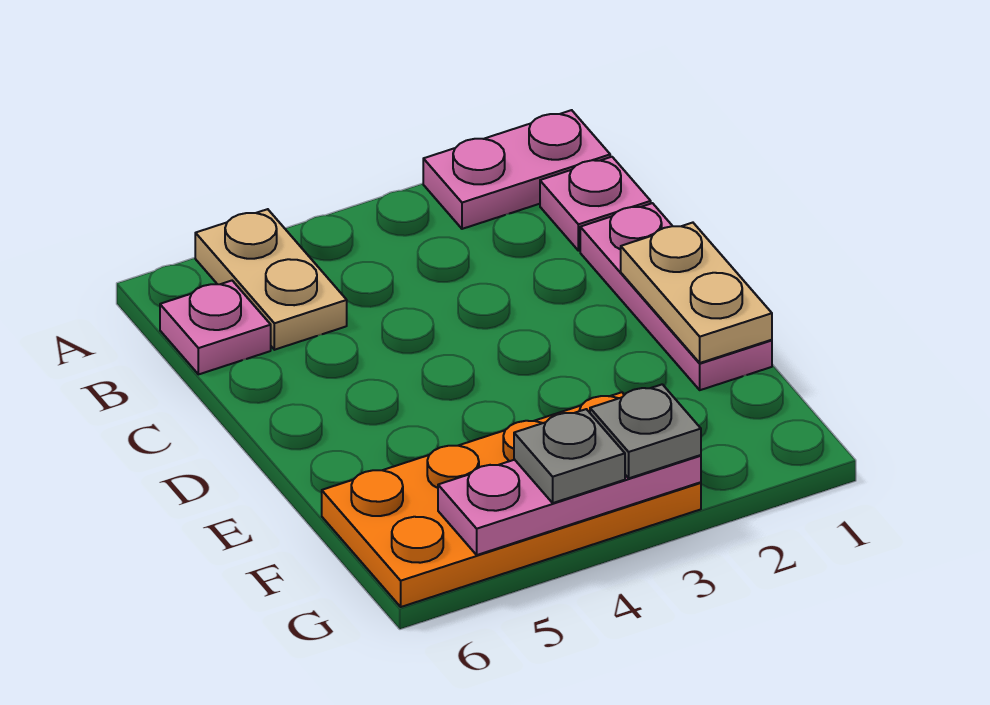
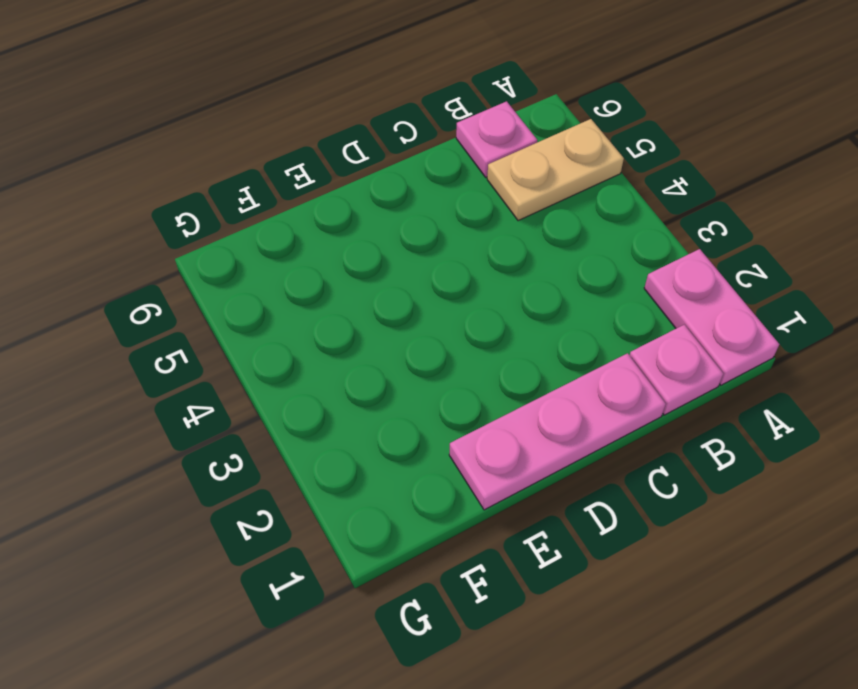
none -> orange 2x4 plate [322,392,701,607]
none -> tan 1x2 plate [621,223,772,363]

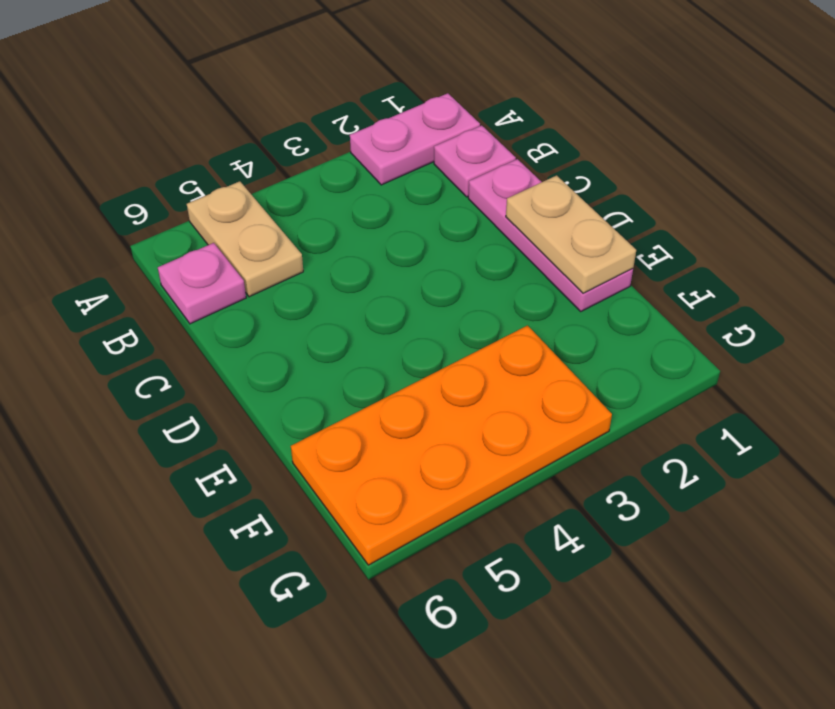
none -> pink 1x3 plate [438,455,701,555]
none -> grey 1x1 plate [590,384,701,478]

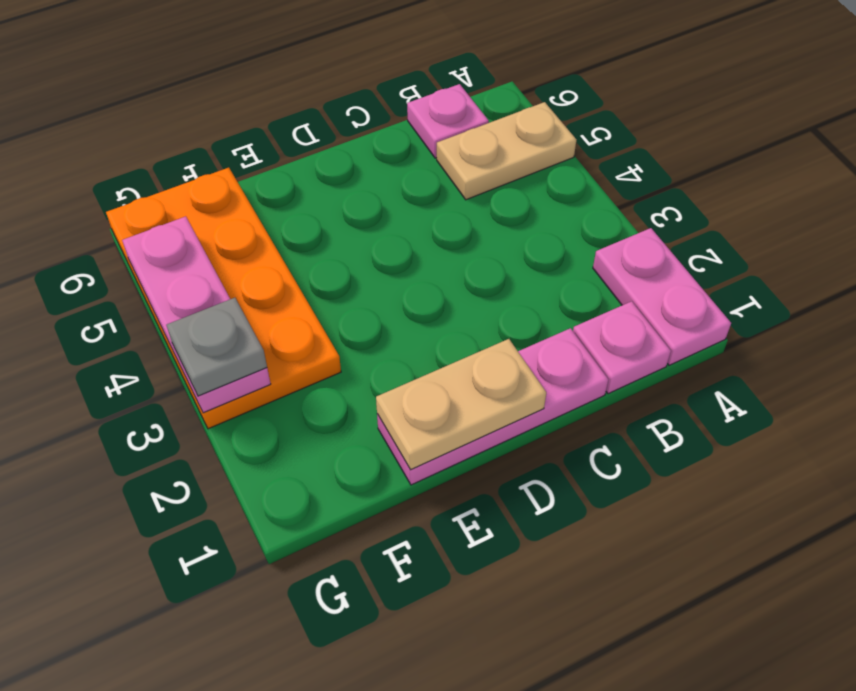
none -> grey 1x1 plate [514,409,625,503]

